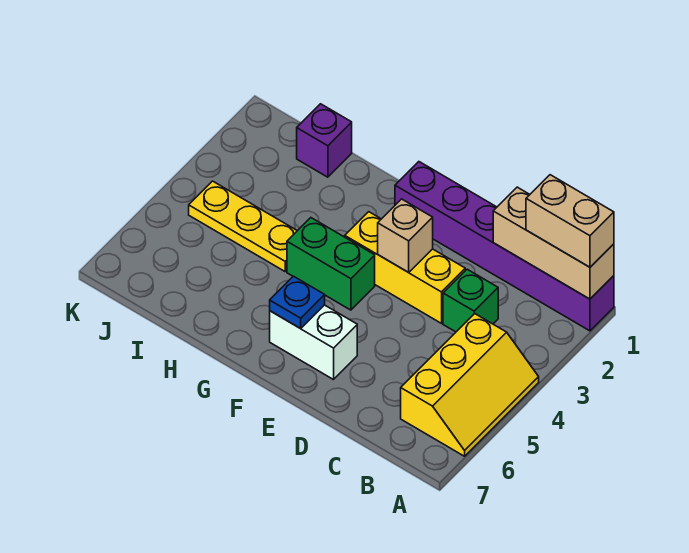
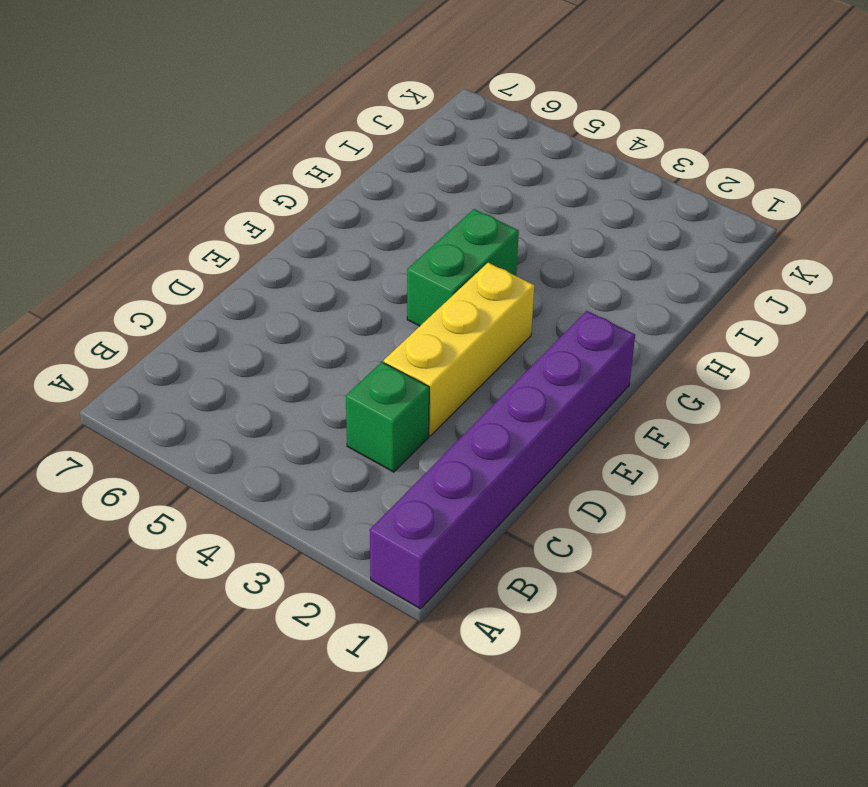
none -> yellow 2x3 slope [401,314,539,456]
none -> white 1x2 brick [270,305,357,380]
none -> yellow 1x3 plate [189,181,297,271]

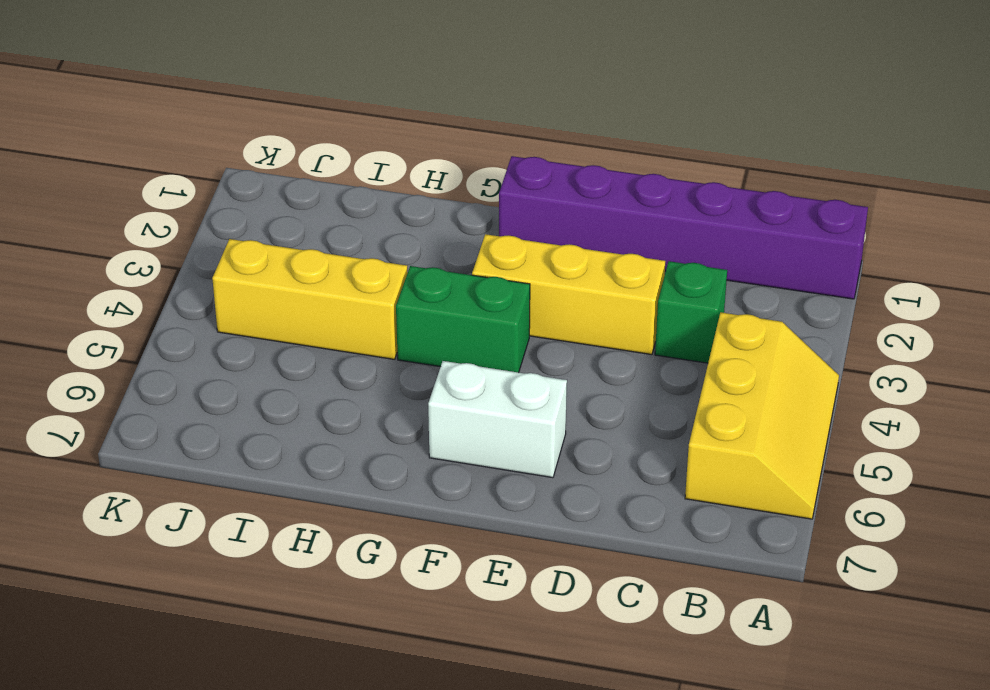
yellow 1x3 brick [212,239,408,359] -> yellow 1x3 plate [189,181,297,271]
none -> purple 1x1 brick [297,104,352,177]
none -> tan 1x3 brick [493,187,614,299]
none -> tan 1x1 brick [378,199,433,272]

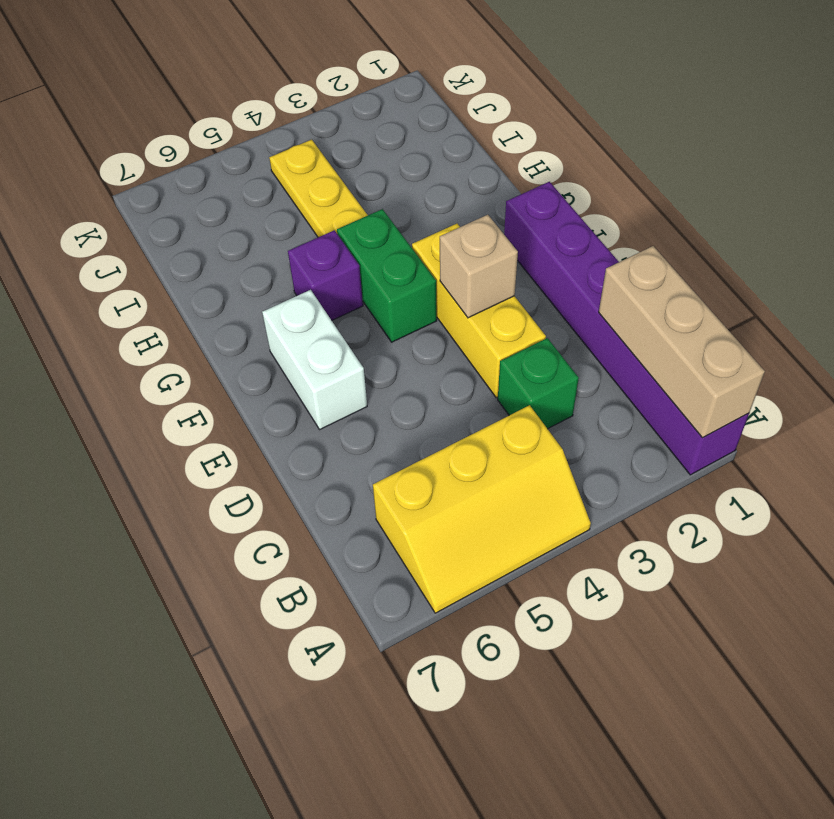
purple 1x1 brick [288,230,363,320] -> purple 1x1 brick moved to [297,104,352,177]
none -> blue 1x1 plate [270,276,325,329]
none -> tan 1x2 brick [526,175,614,267]

